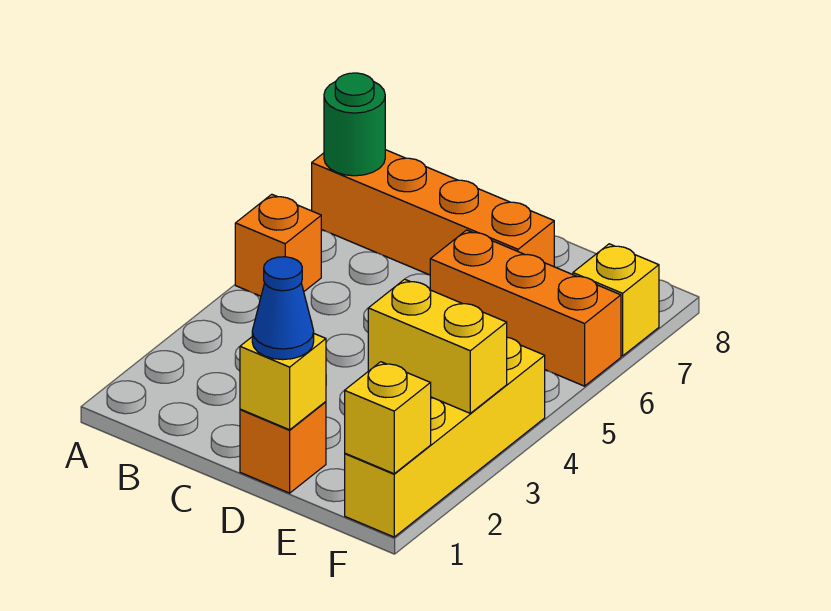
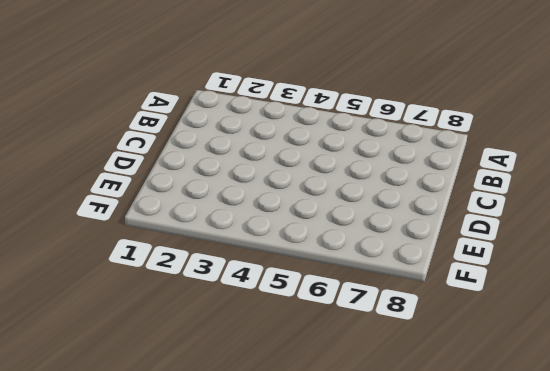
none -> orange 1x1 brick [235,194,321,296]
none -> orange 1x4 brick [312,150,554,275]

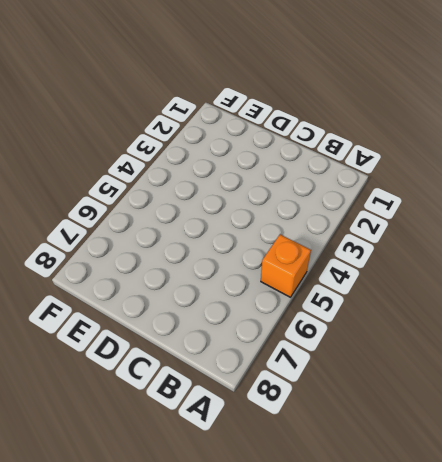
none -> orange 1x4 brick [312,150,554,275]
none -> orange 1x1 brick [240,402,326,493]

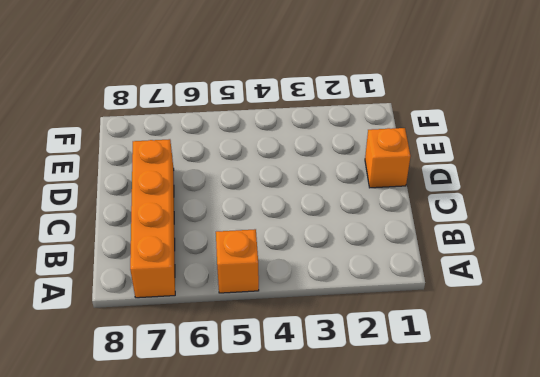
none -> orange 1x3 brick [430,230,621,386]
none -> yellow 1x4 brick [345,337,545,537]

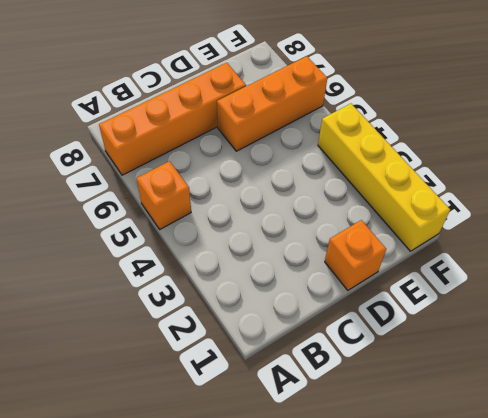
none -> yellow 1x1 brick [573,244,659,356]
none -> green 1x1 round brick [324,73,385,176]

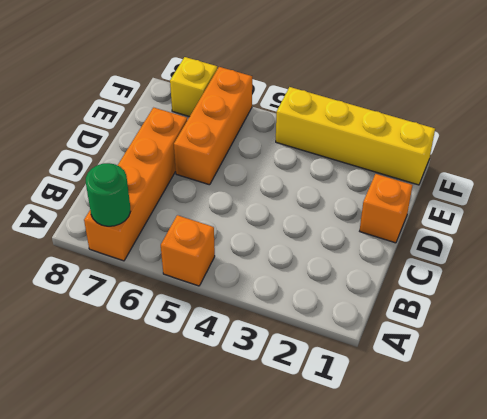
none -> yellow 1x1 brick [240,334,326,430]
none -> yellow 1x2 brick [368,279,507,413]

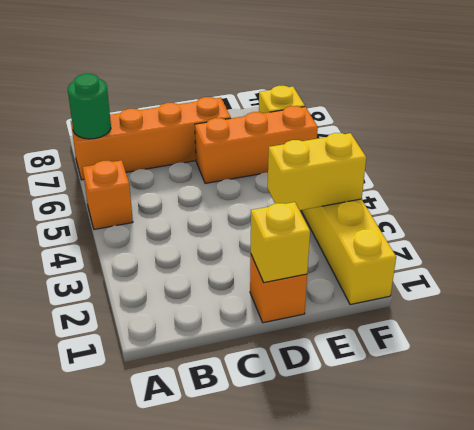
none -> yellow 1x1 brick [345,362,431,474]
none -> blue 1x1 cone [252,257,314,360]

